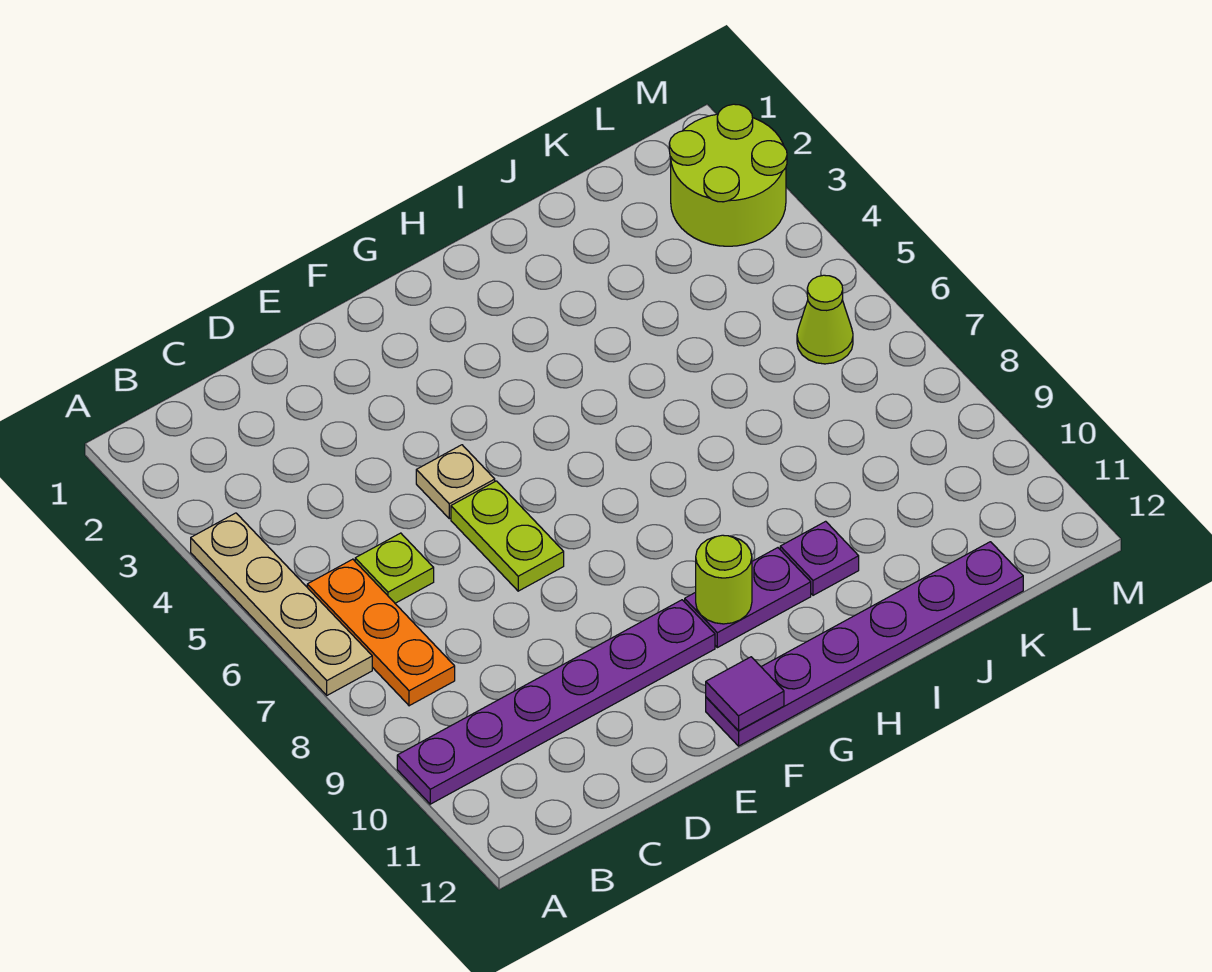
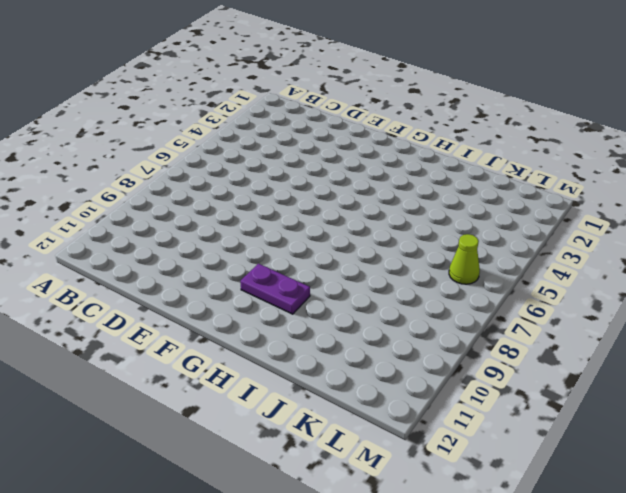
none -> tan 1x4 plate [191,513,372,695]
none -> purple 1x6 plate [397,600,715,804]
none -> orange 1x3 plate [307,559,455,706]

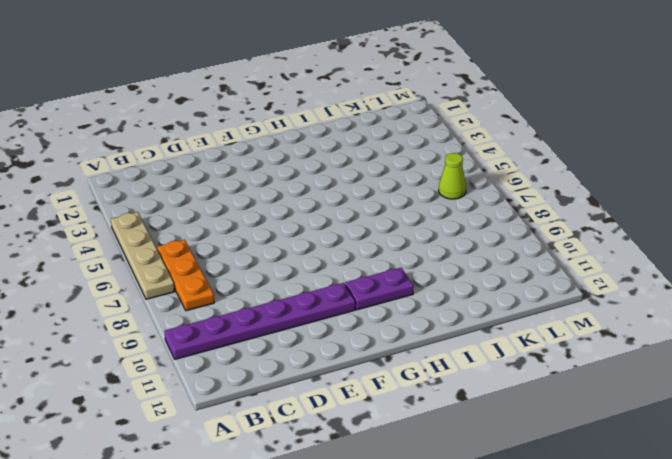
none -> lime 1x1 plate [355,533,434,603]
none -> tan 1x1 plate [416,445,495,519]
none -> lime 1x2 plate [451,481,564,591]

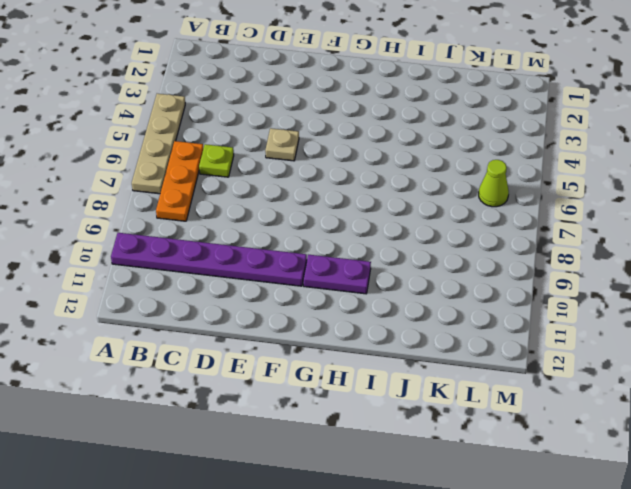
none -> lime 1x2 plate [451,481,564,591]
none -> purple 1x6 plate [706,542,1023,746]
none -> purple 1x1 plate [780,521,859,595]

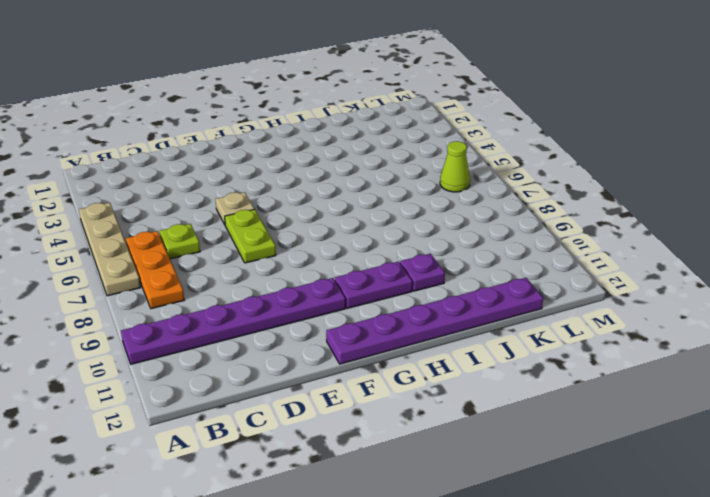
none -> lime 2x2 round brick [669,104,787,246]
none -> purple 1x1 tile [706,657,784,731]
none -> lime 1x1 round brick [696,535,752,624]

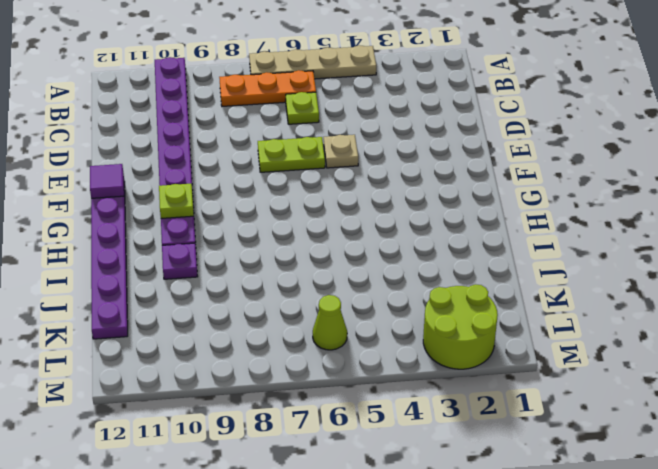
lime 1x1 plate [159,184,194,218] -> lime 1x1 round brick [696,535,752,624]

